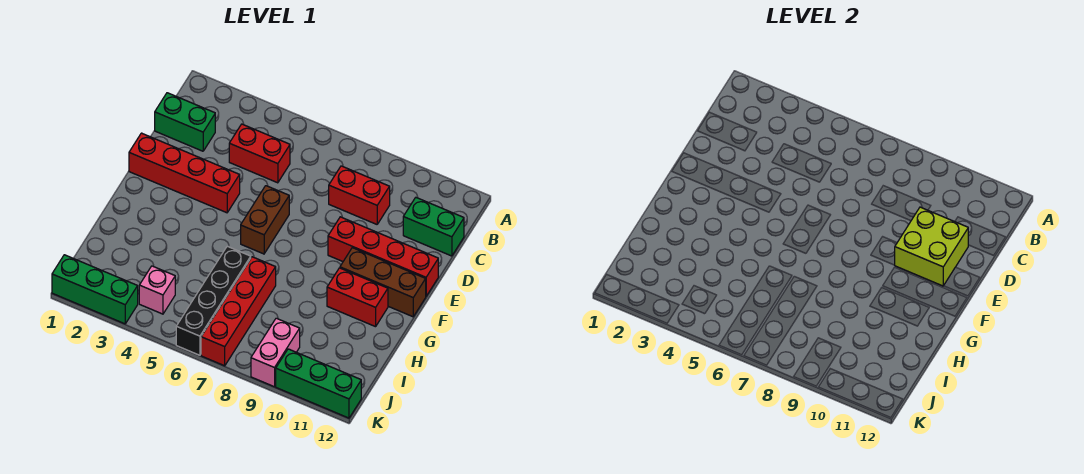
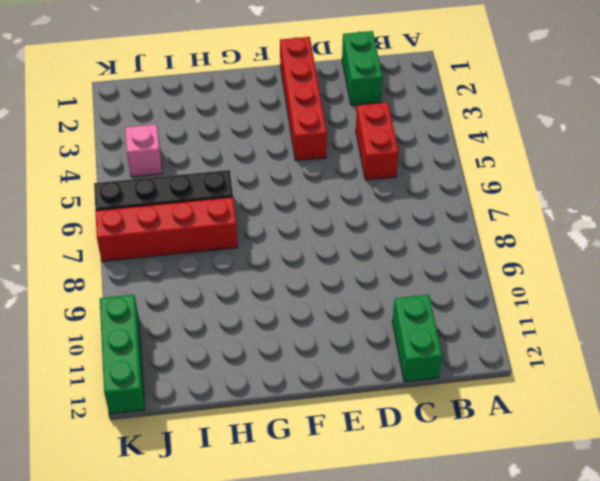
none -> red 1x2 brick [329,166,390,224]
none -> brown 1x2 brick [241,186,289,254]
none -> red 1x4 brick [328,217,438,296]

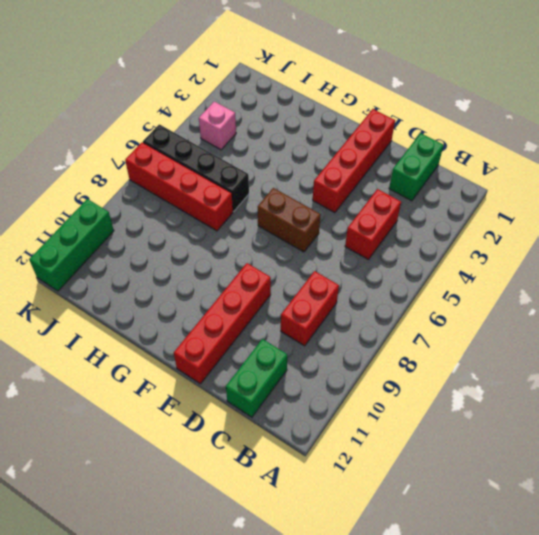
none -> brown 1x3 brick [340,248,426,317]
none -> red 1x2 brick [327,268,388,327]
none -> pink 1x2 brick [251,318,300,387]

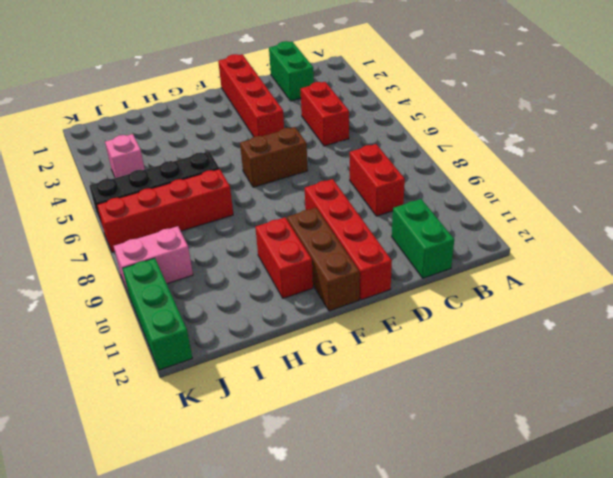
none -> green 1x3 brick [52,255,138,324]
none -> lime 2x2 brick [895,207,968,286]

